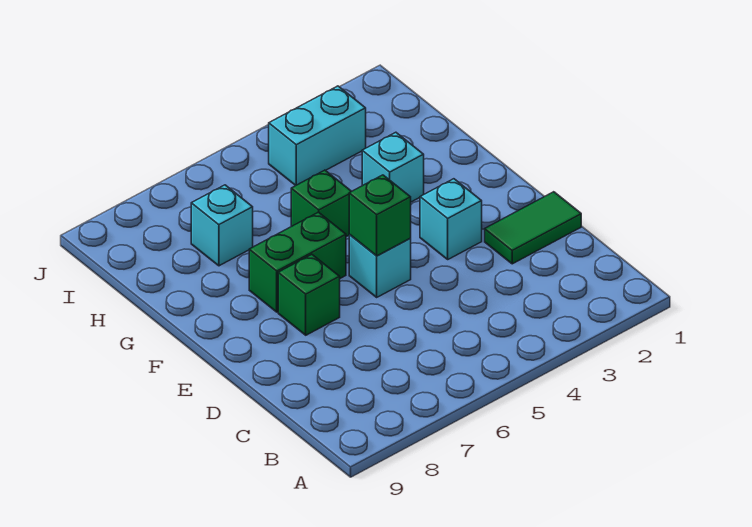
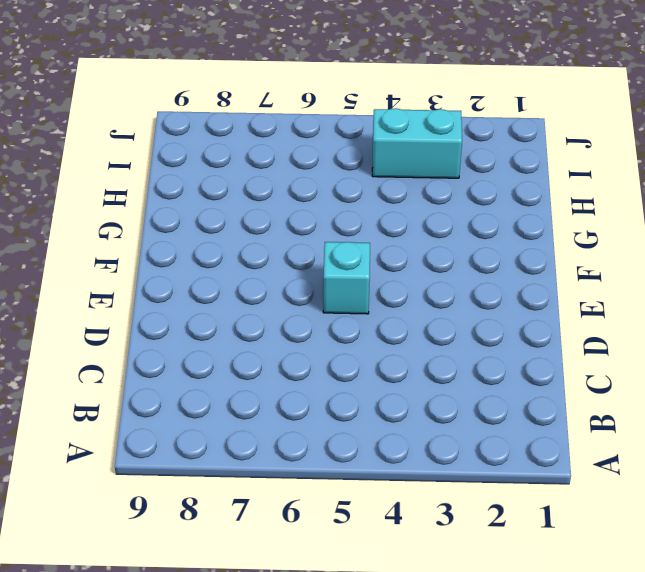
none -> green 1x2 tile [485,192,581,264]
none -> cyan 1x1 brick [420,179,482,259]

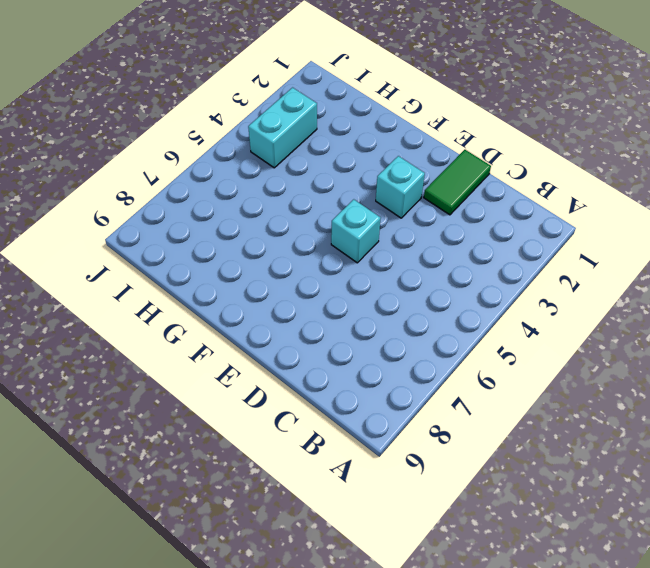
none -> green 1x1 brick [278,255,340,335]
none -> green 1x2 brick [249,212,346,312]

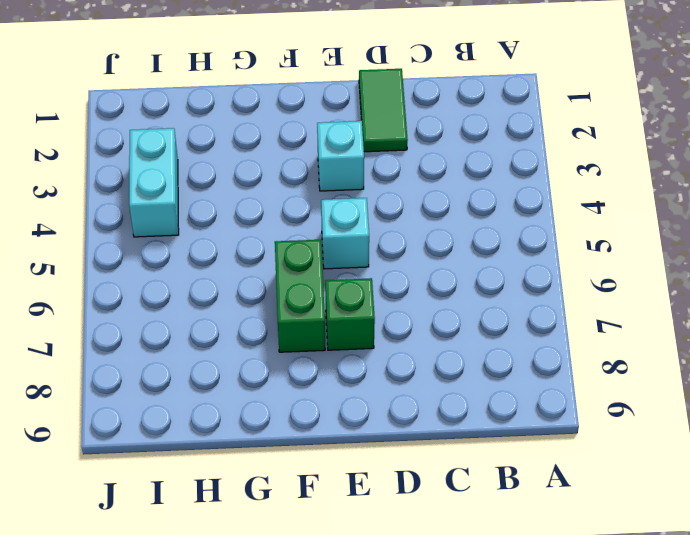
none -> cyan 1x1 brick [362,132,424,202]
none -> green 1x1 brick [291,170,351,237]

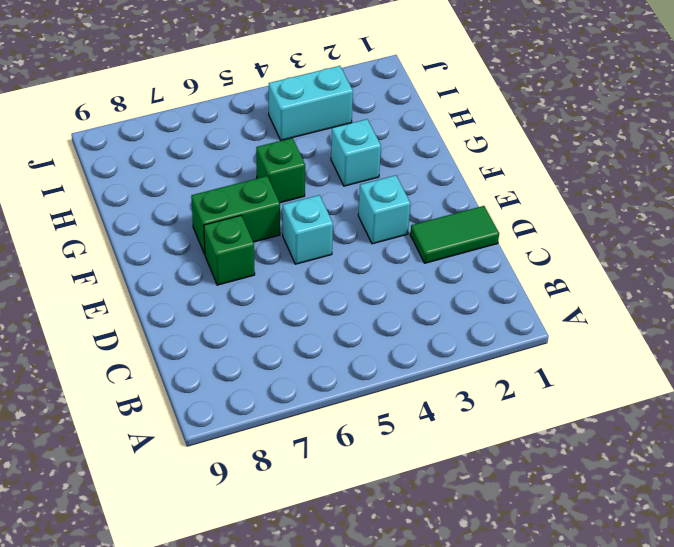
none -> cyan 1x1 brick [191,185,253,266]
none -> green 1x1 brick [349,175,411,256]

